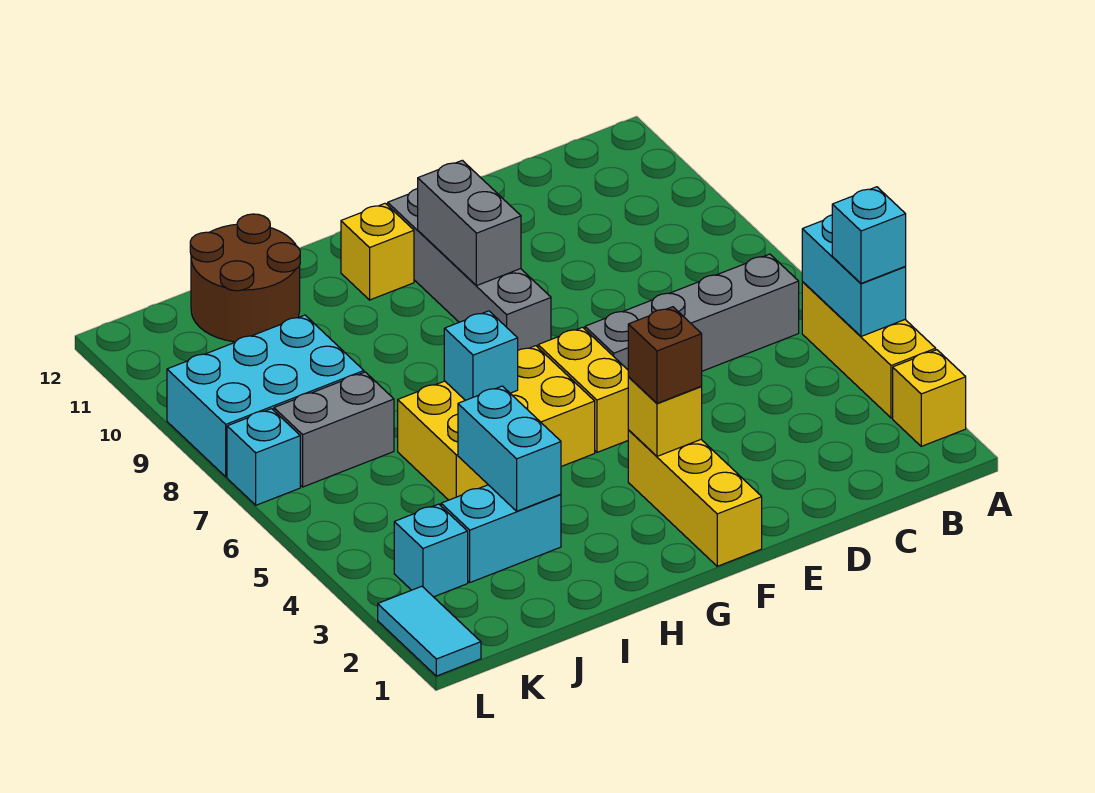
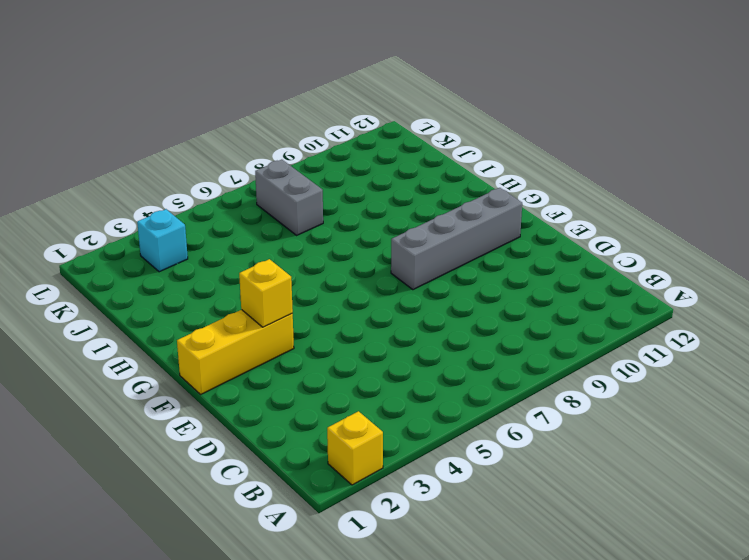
none -> yellow 1x3 brick [802,282,936,418]
none -> grey 1x4 brick [585,254,799,371]
none -> yellow 1x2 brick [538,327,628,452]

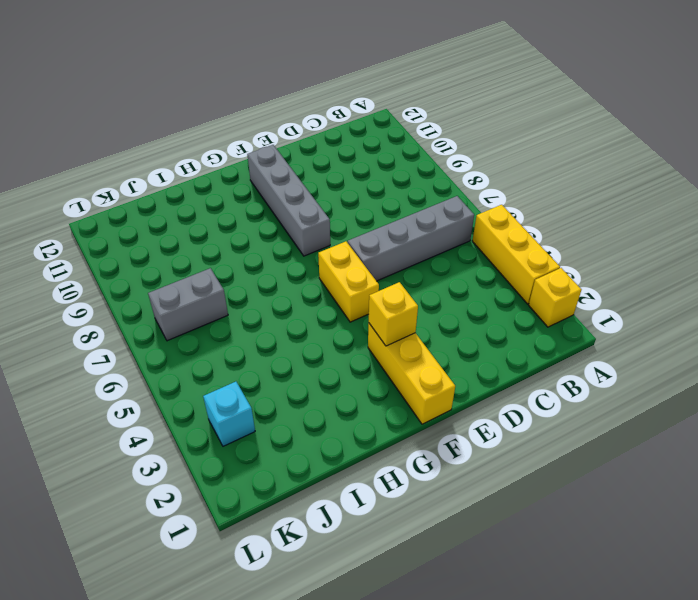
none -> yellow 2x3 brick [398,346,595,500]
none -> yellow 1x1 brick [341,203,414,300]
none -> cyan 1x2 brick [441,485,561,582]

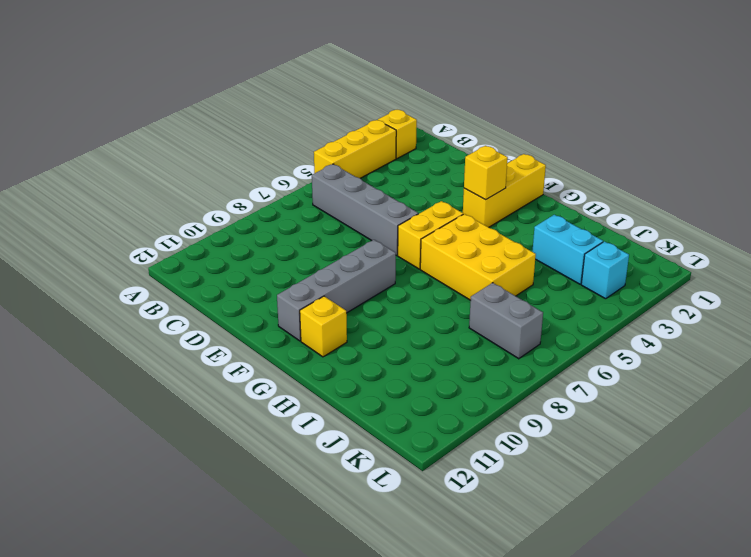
none -> brown 2x2 round brick [190,214,300,342]
none -> cyan 2x3 brick [167,315,364,477]
none -> cyan 1x2 tile [378,586,481,676]

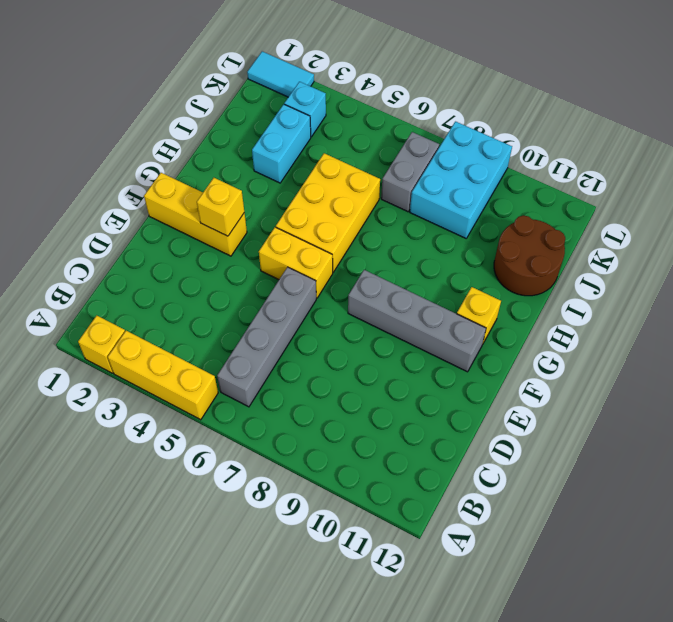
none -> cyan 1x1 brick [227,409,300,505]
none -> cyan 1x2 brick [802,215,906,336]
none -> grey 1x2 brick [418,160,521,286]

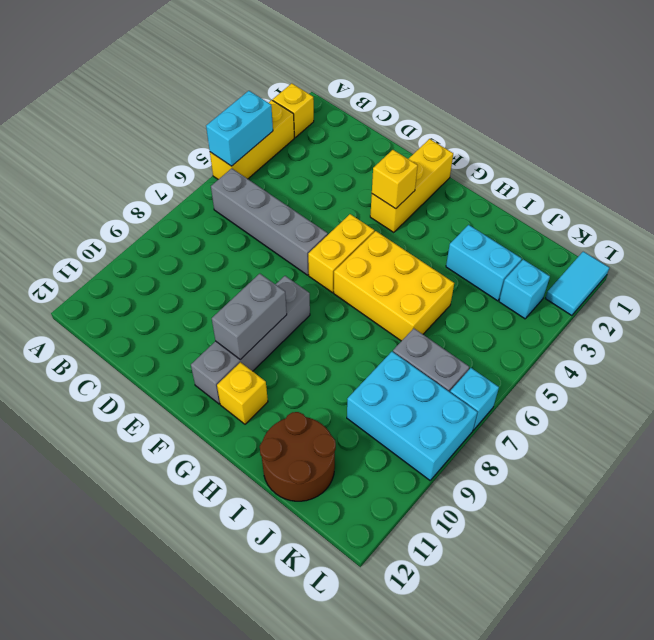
none -> cyan 1x1 brick [444,311,518,400]
none -> cyan 1x2 brick [458,386,561,511]
none -> cyan 1x1 brick [832,187,906,283]

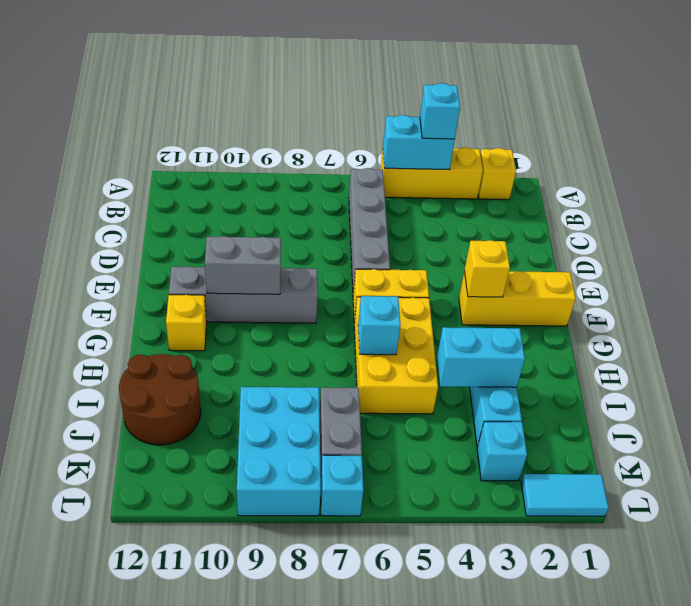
none -> brown 1x1 brick [628,307,702,403]

